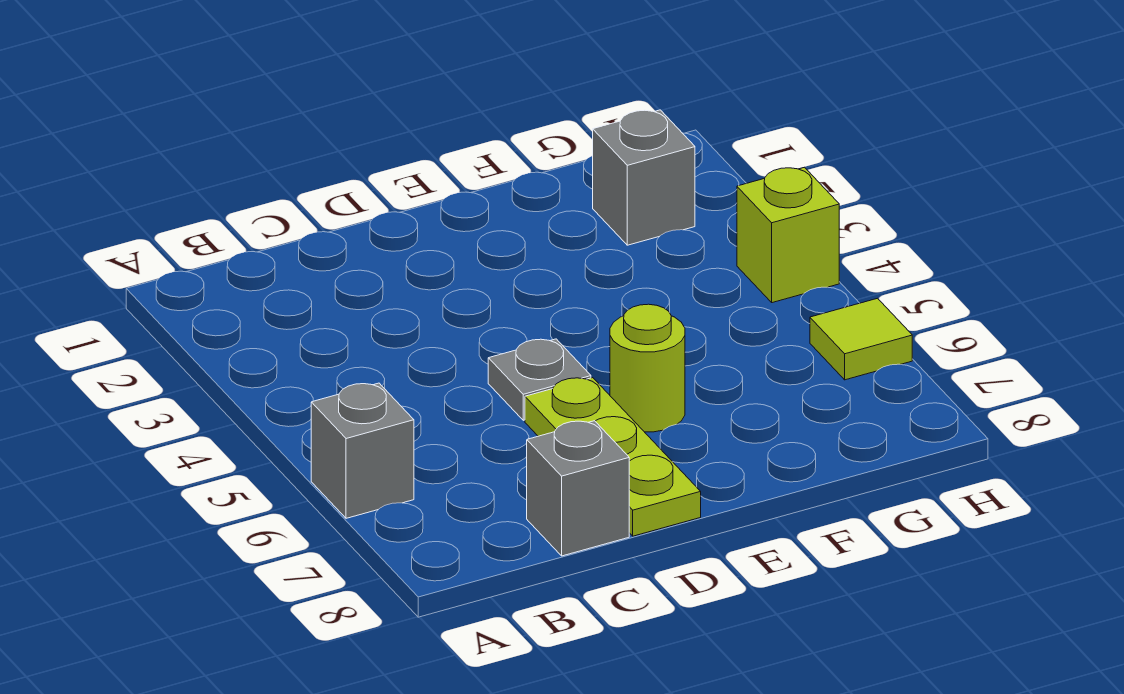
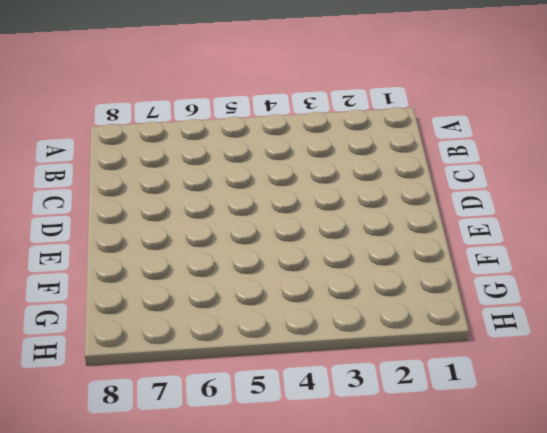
none -> grey 1x1 brick [311,383,414,518]
none -> grey 1x1 brick [527,421,629,556]

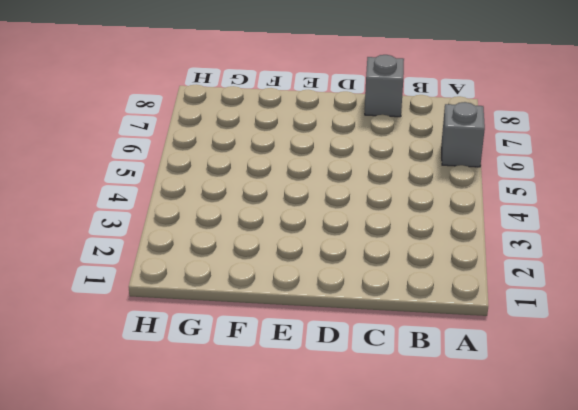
none -> grey 1x1 plate [488,339,591,420]
none -> lime 1x3 plate [525,378,701,536]

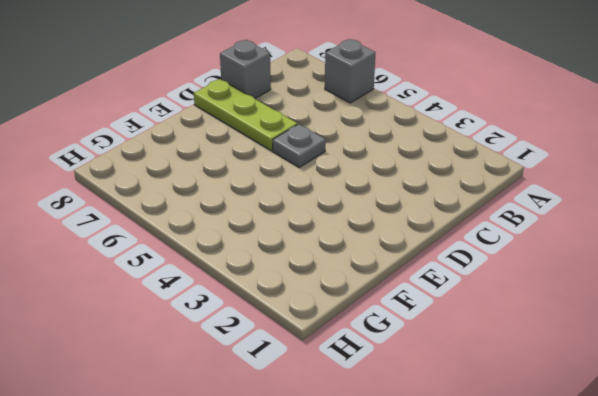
none -> lime 1x1 round brick [610,304,685,432]
none -> grey 1x1 brick [593,110,695,245]

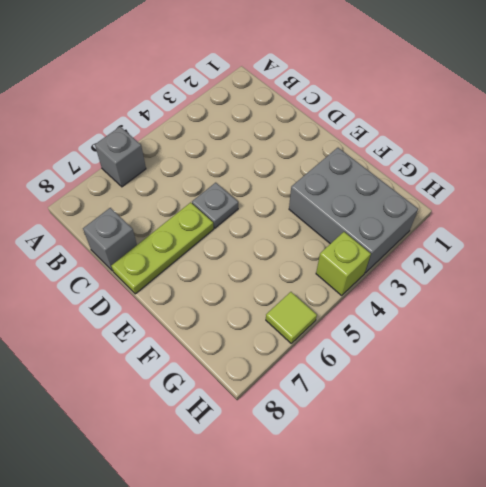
grey 2x3 brick [289,148,418,273] -> grey 1x1 brick [593,110,695,245]
none -> lime 1x1 round brick [610,304,685,432]

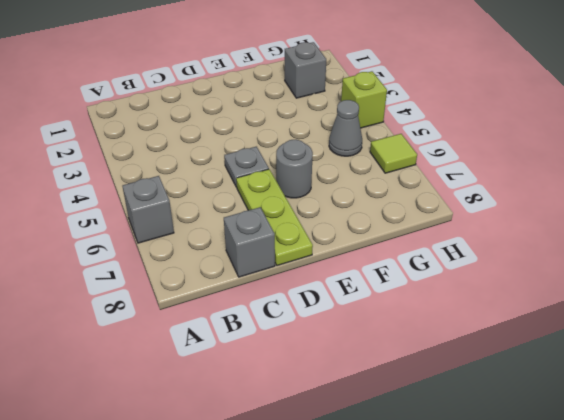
grey 1x1 round brick [276,140,313,198] -> lime 1x1 round brick [610,304,685,432]
grey 1x1 cone [329,100,362,156] -> none

